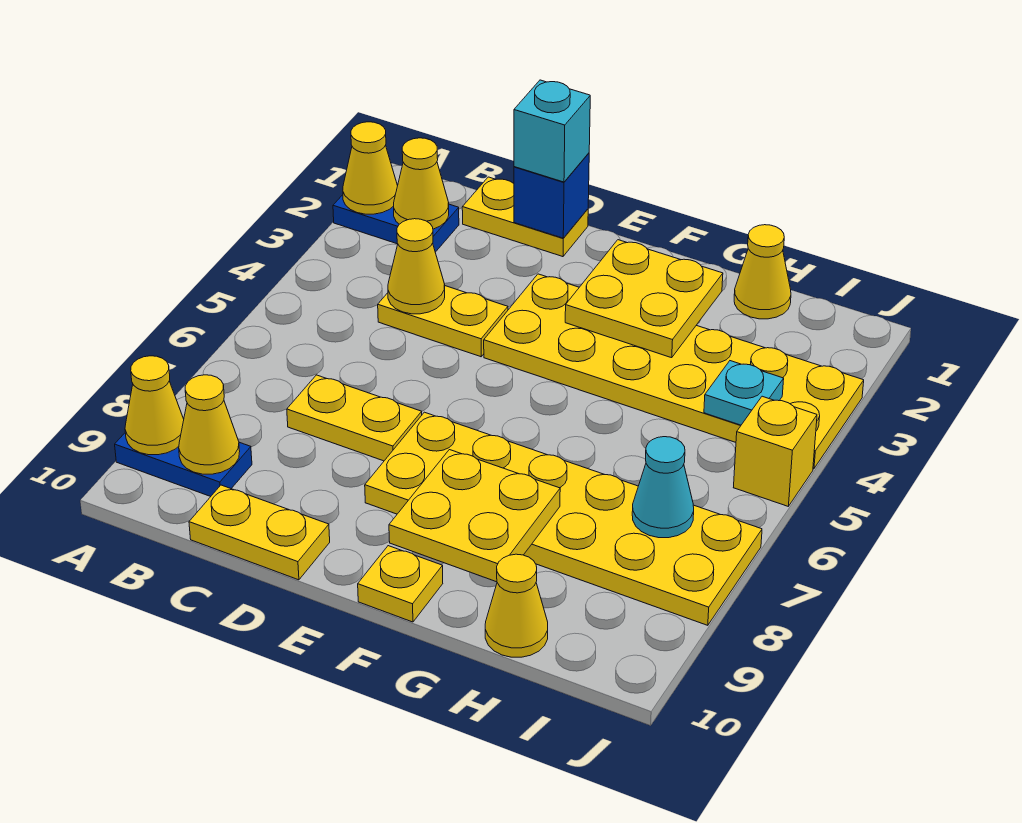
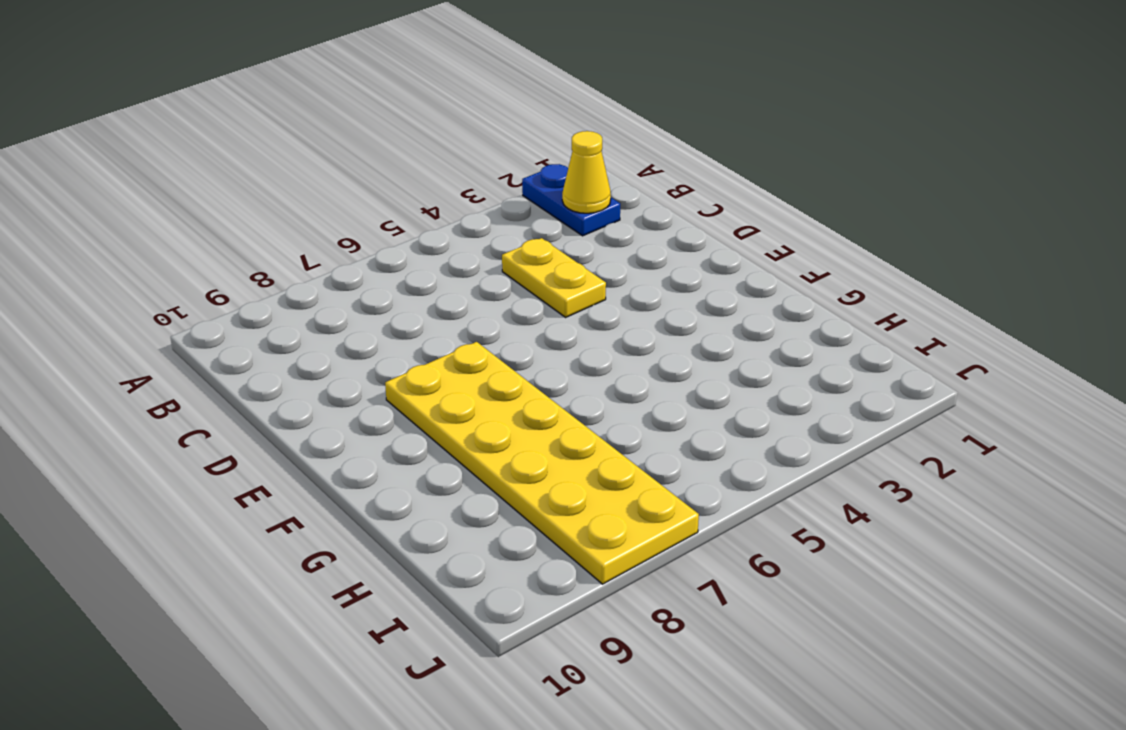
none -> blue 1x2 plate [115,433,252,497]
none -> yellow 1x2 plate [462,177,588,257]
none -> yellow 1x2 plate [287,375,422,461]

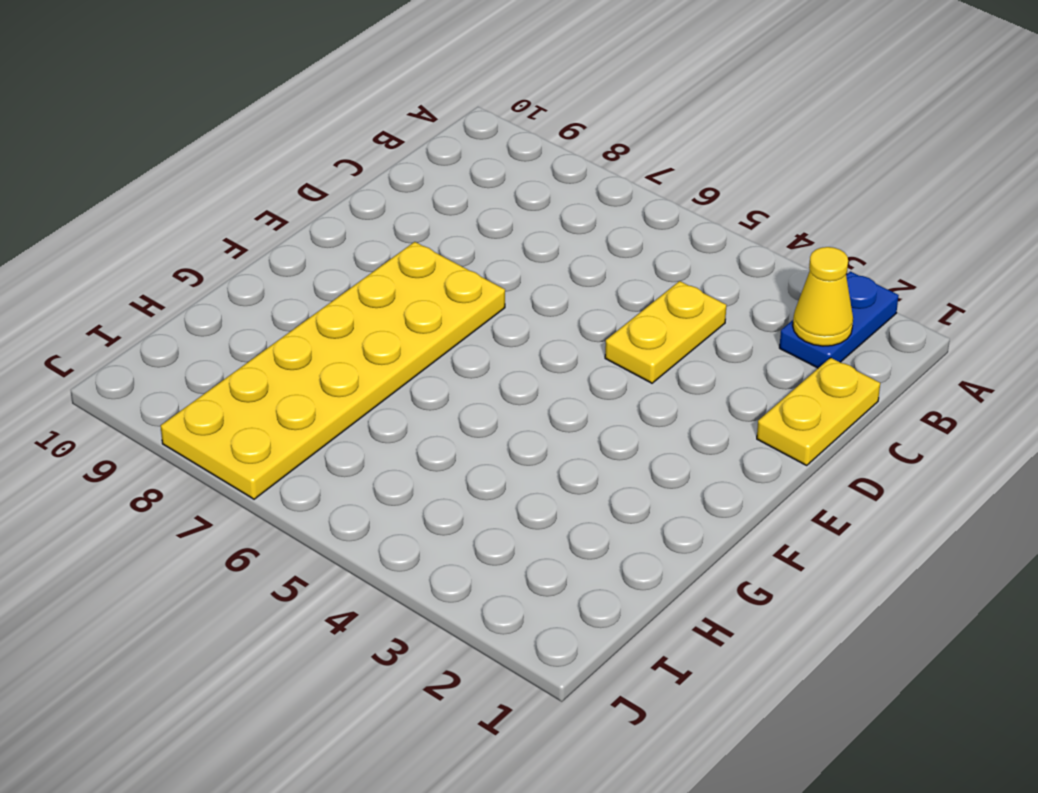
none -> blue 1x2 plate [115,433,252,497]
none -> yellow 1x2 plate [287,375,422,461]
none -> yellow 1x2 plate [189,485,330,580]

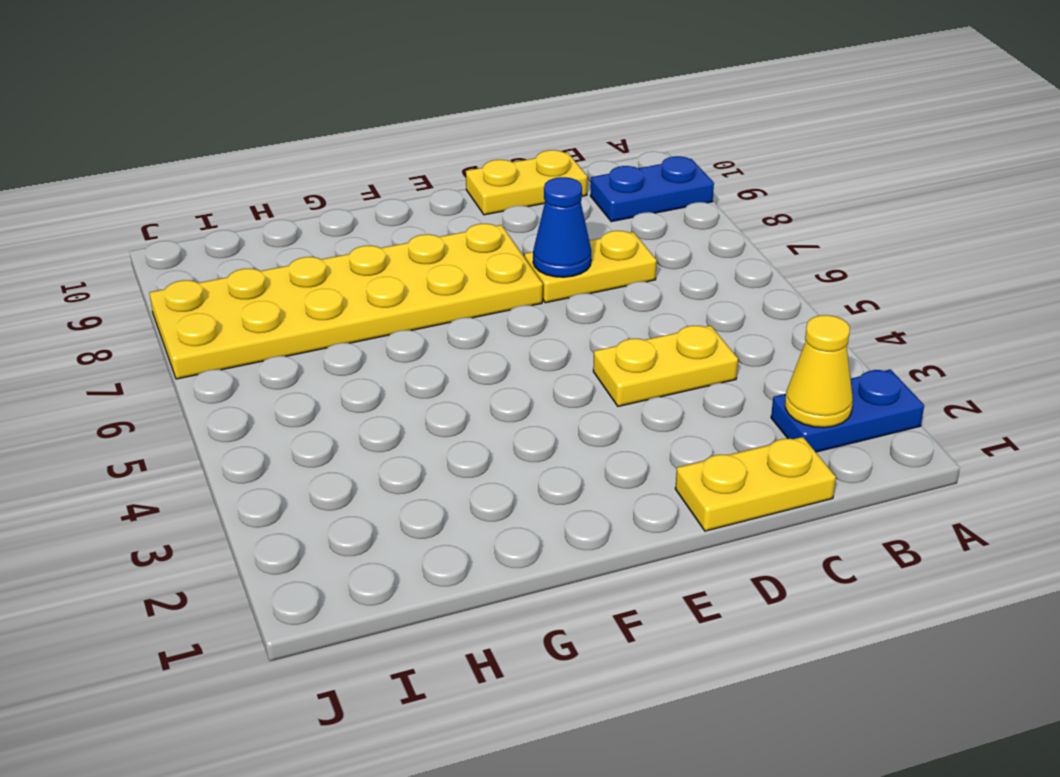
blue 1x1 cone [533,177,591,277] -> none
none -> yellow 2x6 plate [484,274,864,469]
none -> yellow 1x1 plate [358,546,443,622]
none -> yellow 1x1 cone [734,225,791,319]

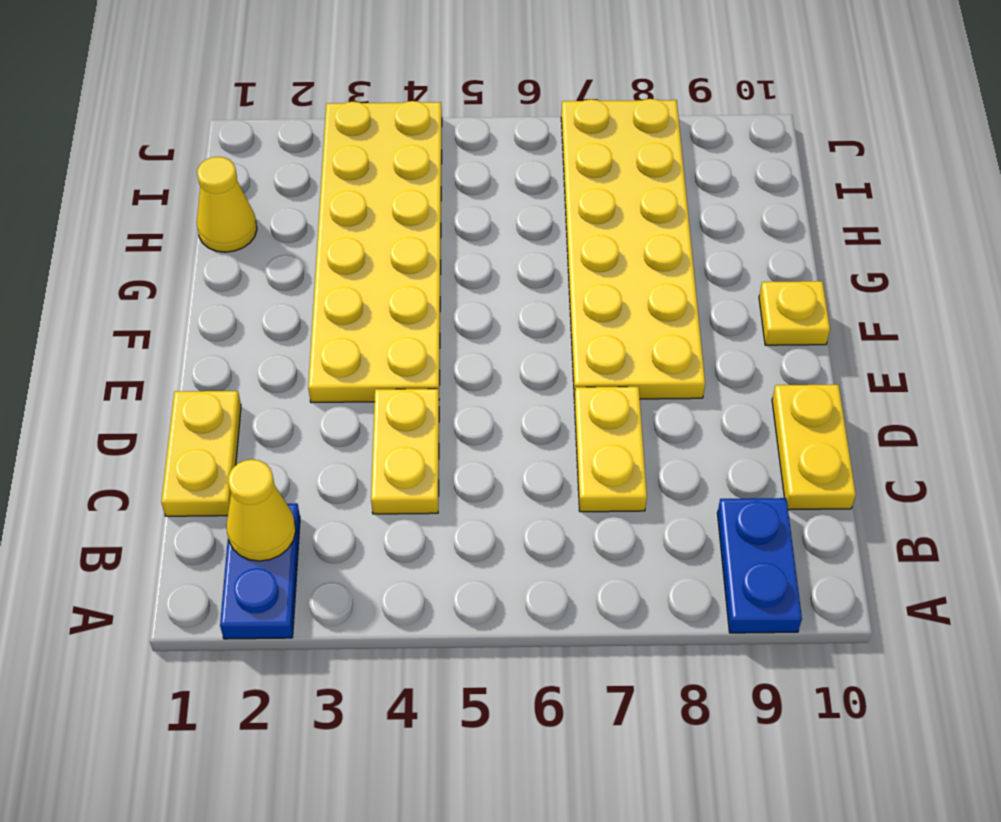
none -> yellow 1x1 cone [485,554,548,657]
none -> yellow 1x1 brick [733,396,817,506]
none -> yellow 1x1 cone [343,122,398,214]

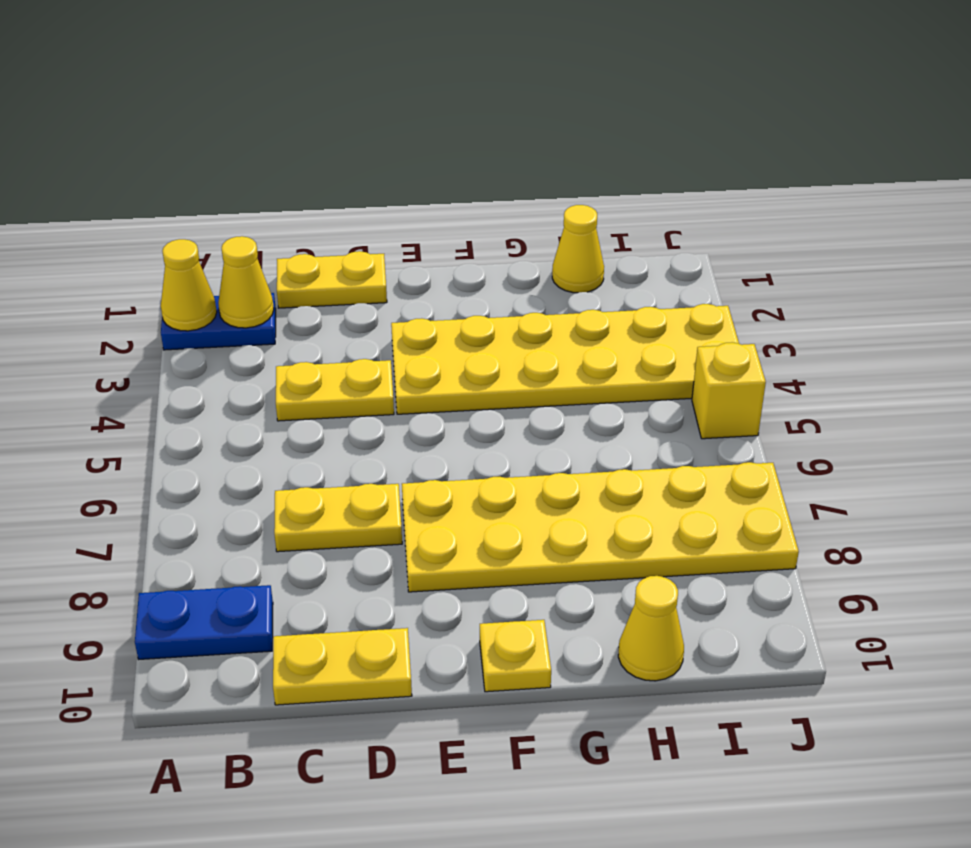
none -> yellow 1x1 cone [125,356,184,455]
none -> yellow 1x1 cone [179,375,240,474]
none -> yellow 1x1 cone [388,219,445,314]

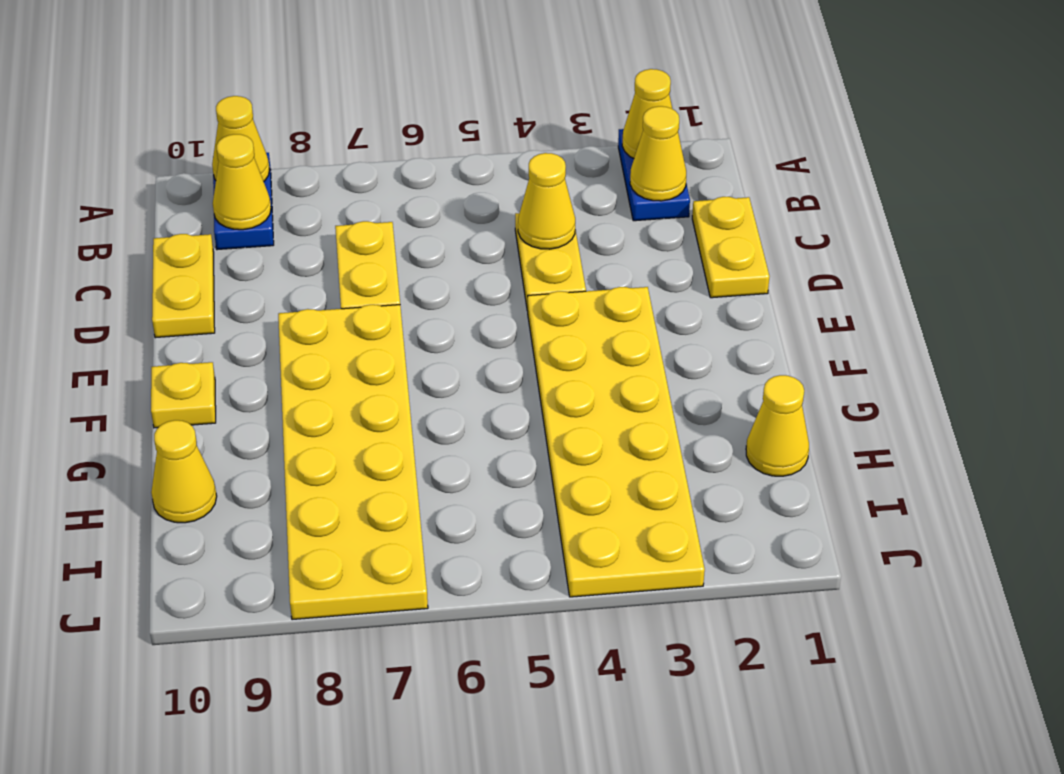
none -> yellow 1x1 brick [733,396,817,506]
none -> blue 1x1 brick [514,153,589,238]
none -> yellow 2x2 plate [565,240,723,358]

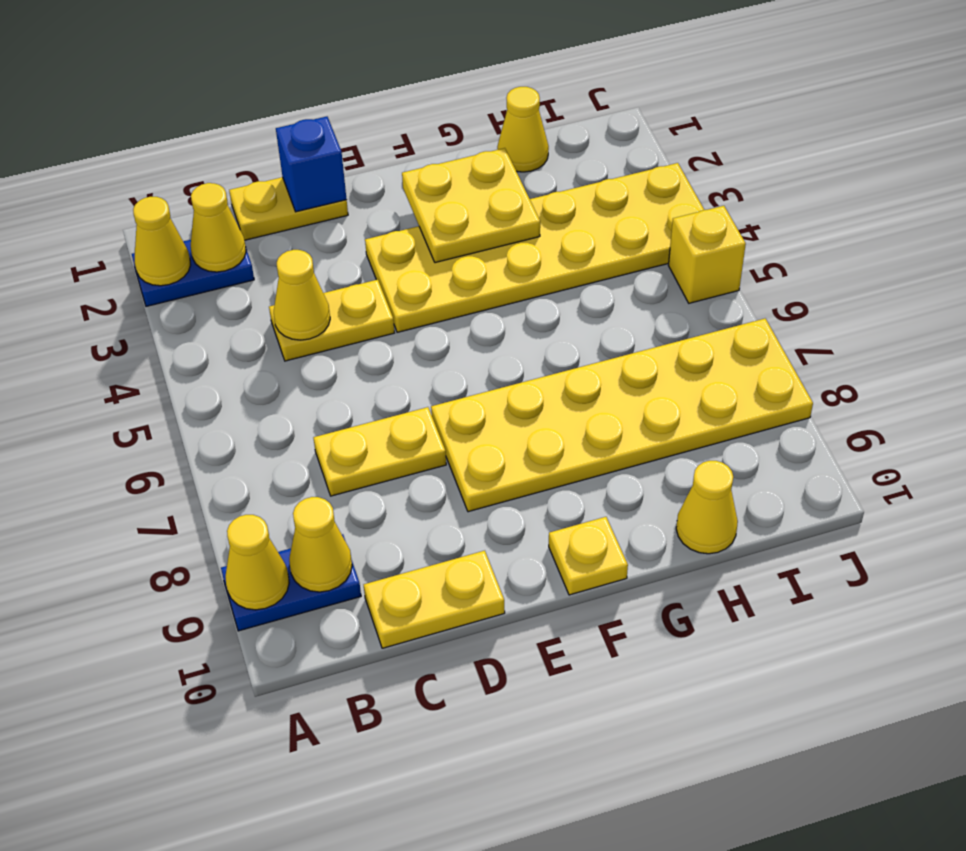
none -> yellow 2x2 plate [389,450,560,582]
none -> cyan 1x1 plate [704,361,784,425]
none -> cyan 1x1 cone [632,437,694,538]

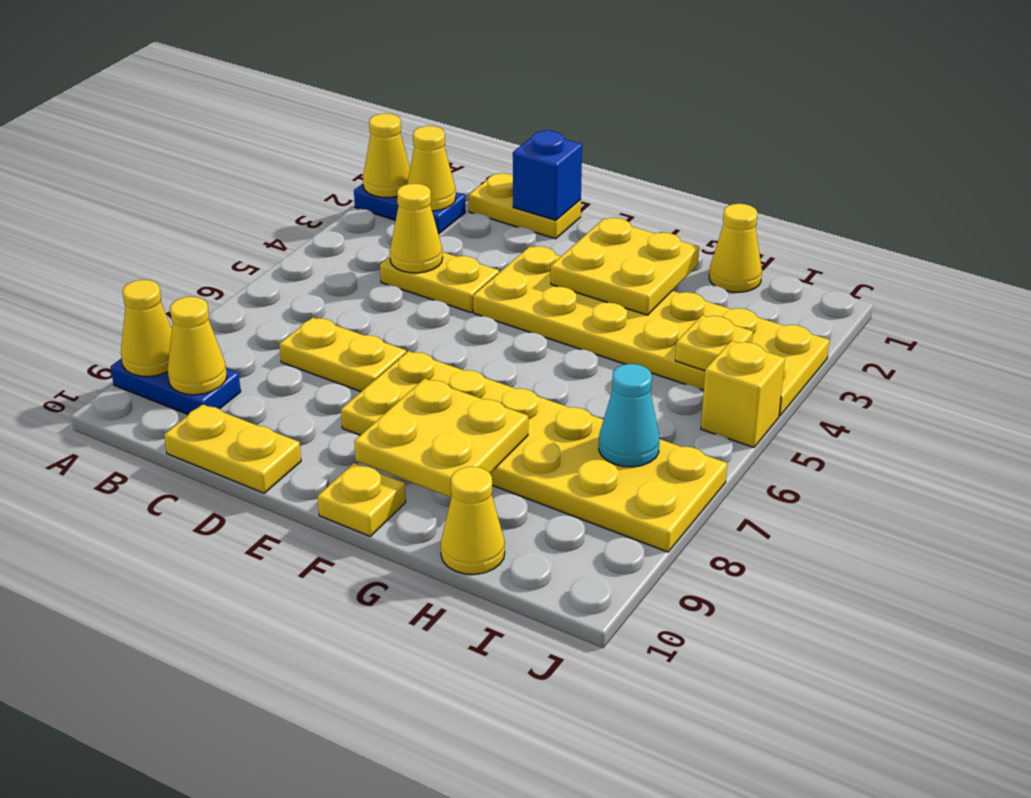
yellow 1x1 plate [675,315,753,371] -> cyan 1x1 plate [704,361,784,425]
none -> cyan 1x1 brick [514,80,590,182]

